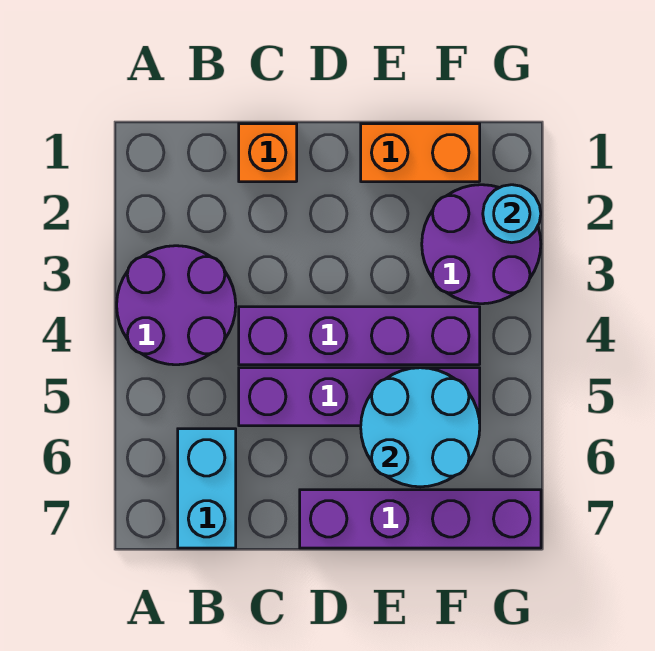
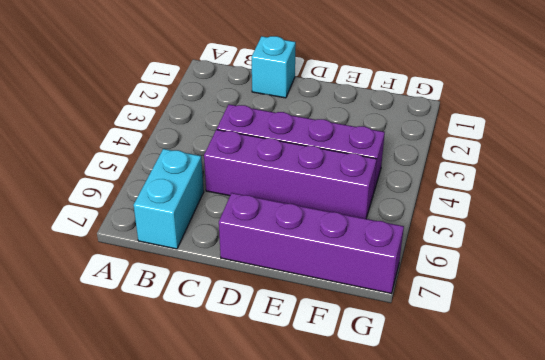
cyan 1x1 brick [252,36,296,98] -> orange 1x1 brick [239,124,297,182]
none -> purple 2x2 round brick [117,246,236,365]
none -> orange 1x2 brick [361,124,480,182]

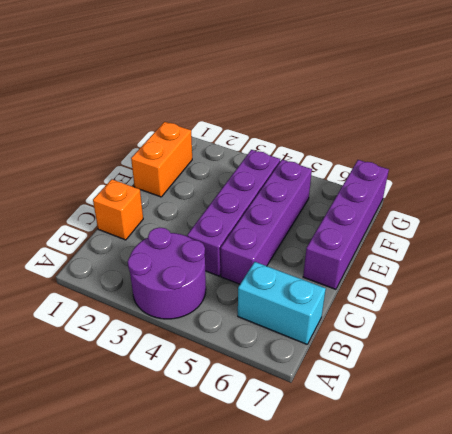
none -> purple 2x2 round brick [422,185,541,304]
none -> cyan 2x2 round brick [361,368,480,487]

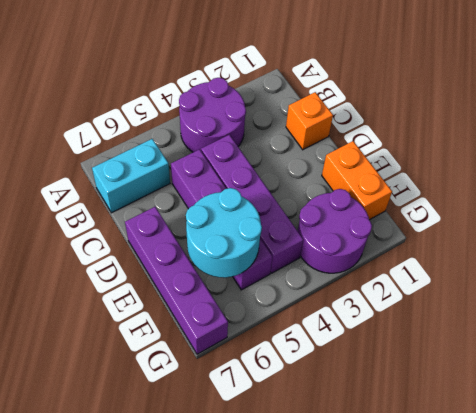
none -> cyan 1x1 round brick [483,185,541,243]

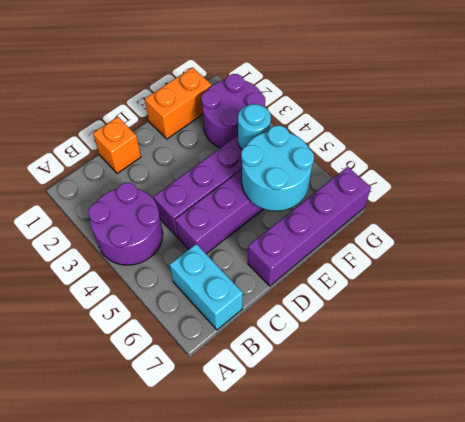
cyan 1x1 round brick [238,104,271,150] -> cyan 1x1 round brick moved to [483,185,541,243]

